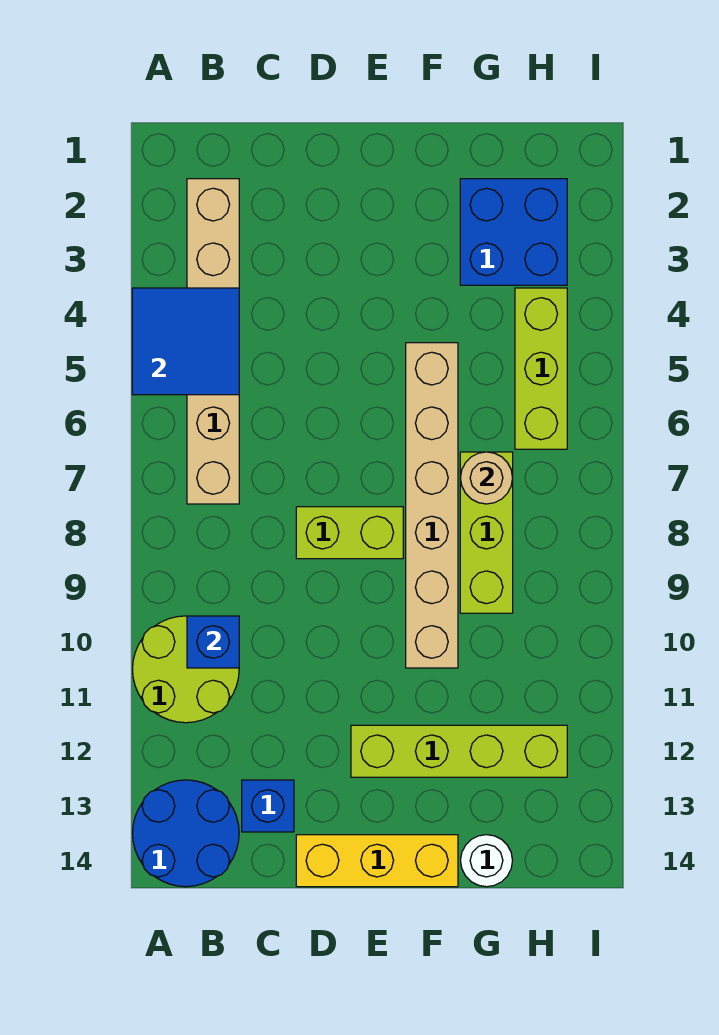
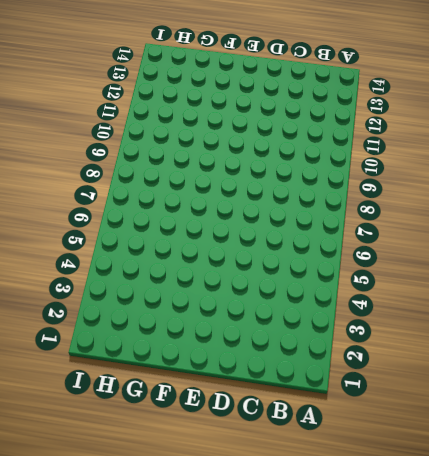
none -> lime 2x2 round brick [133,616,239,723]
none -> blue 2x2 round brick [133,780,239,887]
none -> tan 1x6 brick [187,179,239,504]

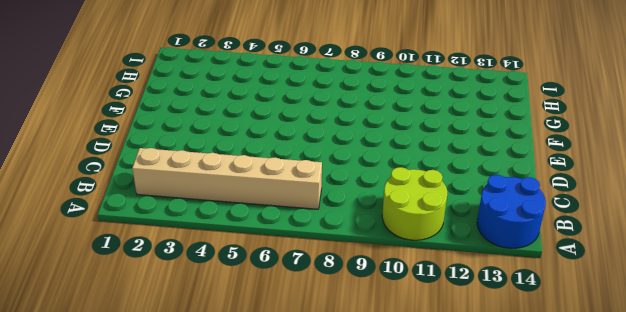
none -> blue 1x1 brick [242,780,294,832]
none -> lime 1x2 brick [296,507,403,559]
none -> yellow 1x3 brick [296,835,458,887]

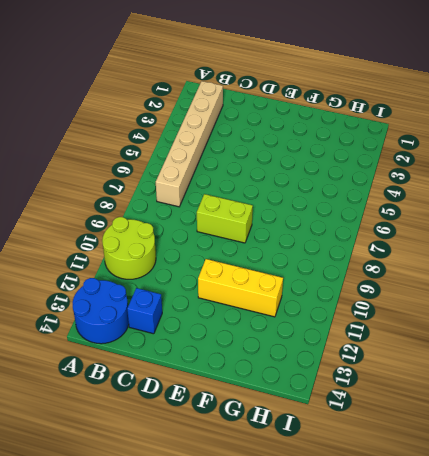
yellow 1x3 brick [198,259,283,317] -> yellow 1x3 brick moved to [296,835,458,887]
none -> lime 1x4 brick [351,725,567,777]
none -> tan 1x6 brick [406,343,458,668]
none -> blue 2x2 brick [460,179,567,285]

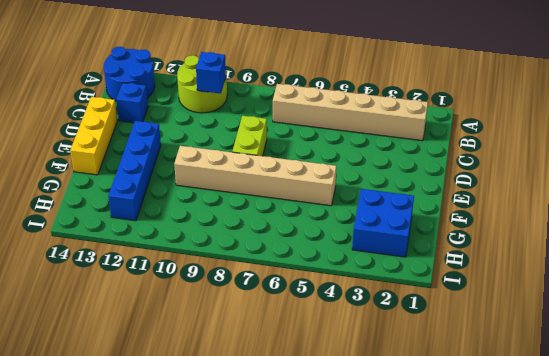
blue 1x4 brick [108,121,161,221] -> lime 1x4 brick [351,725,567,777]
none -> lime 1x3 brick [460,452,513,613]
none -> white 1x1 round brick [461,835,512,887]
none -> lime 1x3 brick [515,288,567,449]

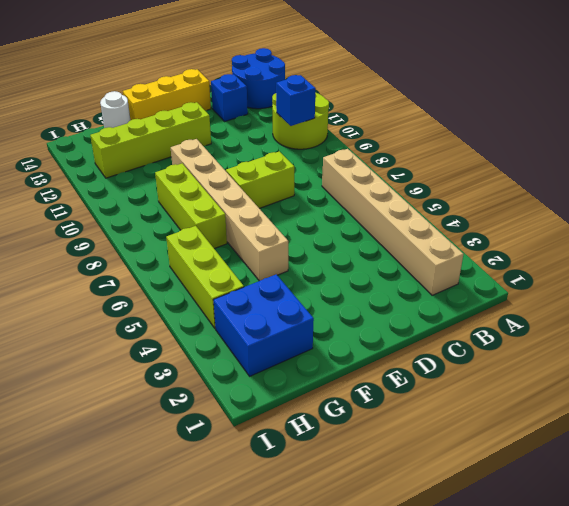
none -> blue 2x2 tile [132,288,239,395]
none -> tan 1x1 round brick [461,452,513,504]

